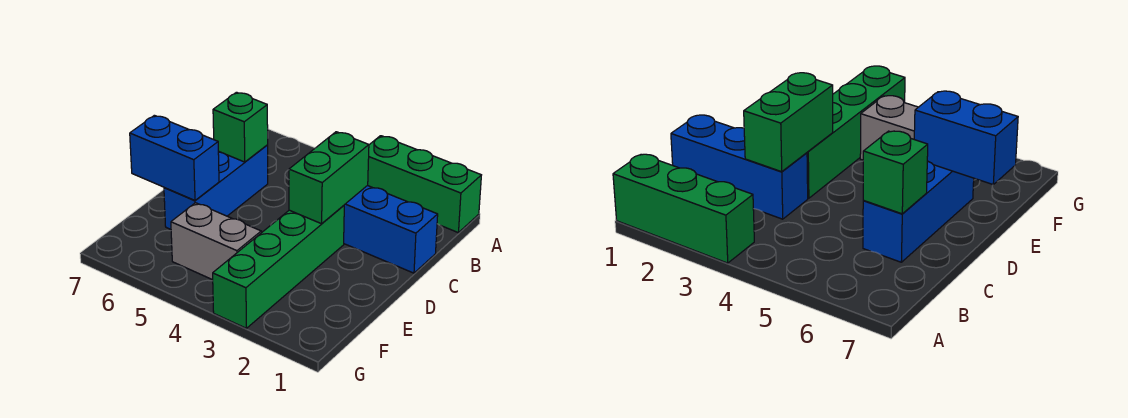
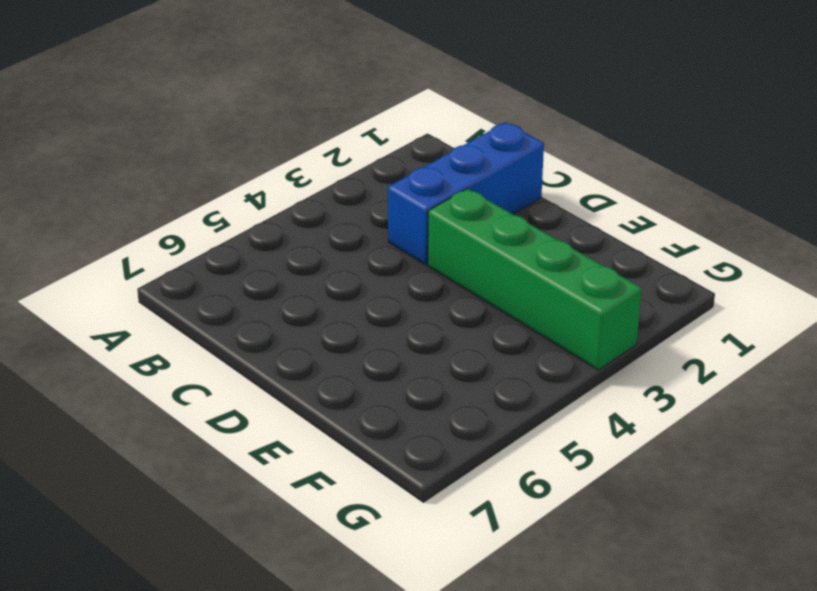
none -> green 1x3 brick [368,136,481,233]
none -> blue 1x3 brick [164,145,268,229]

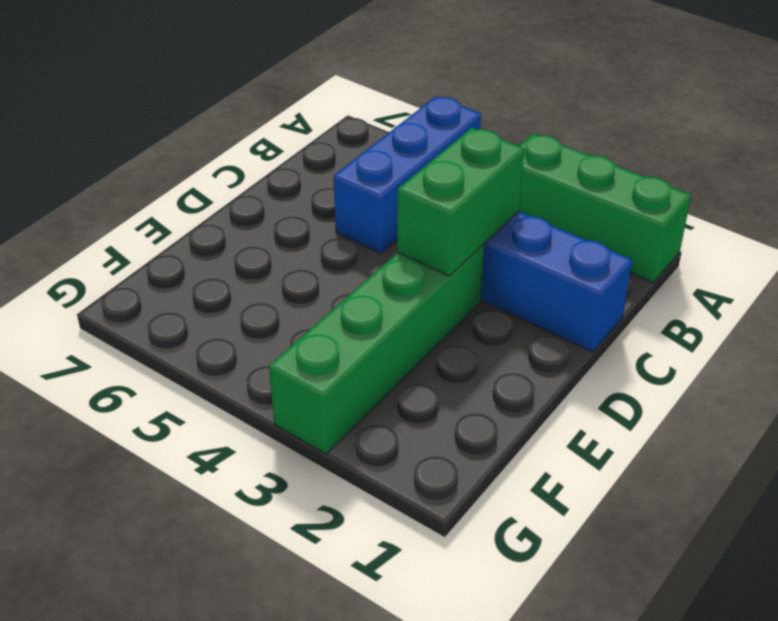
blue 1x3 brick [334,96,481,253] -> blue 1x3 brick moved to [164,145,268,229]
none -> grey 1x2 brick [171,203,261,280]
none -> green 1x1 brick [213,92,268,162]

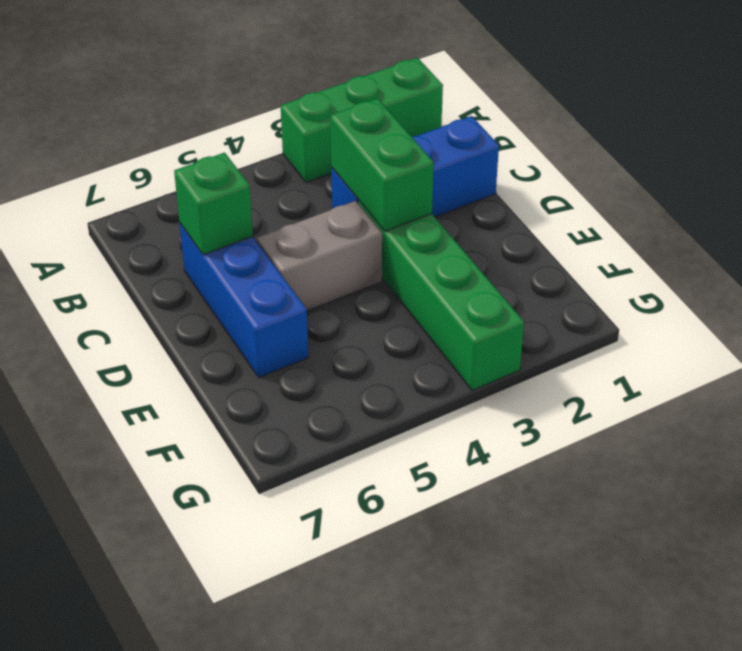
grey 1x2 brick [257,201,382,311] -> grey 1x2 brick moved to [171,203,261,280]
none -> blue 1x2 brick [130,115,219,201]

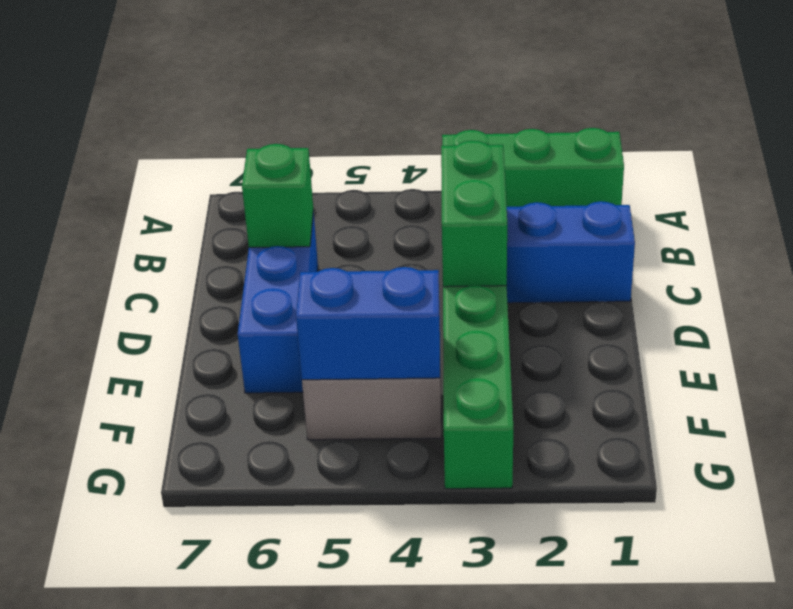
blue 1x2 brick [296,267,440,380] -> blue 1x2 brick moved to [130,115,219,201]

